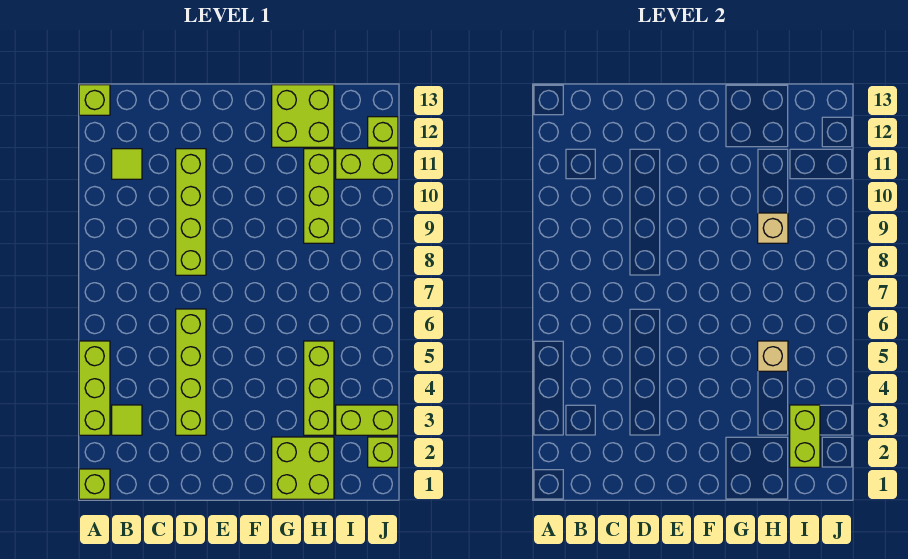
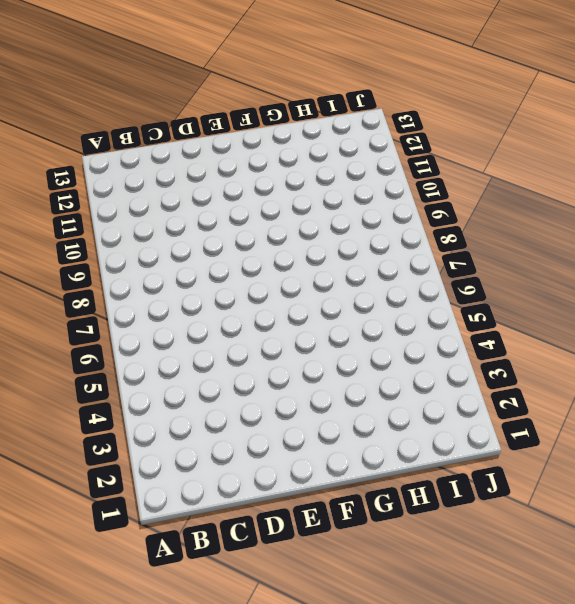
none -> lime 1x1 brick [79,469,110,499]
none -> lime 1x3 brick [79,341,110,435]
none -> lime 1x1 brick [79,85,110,115]

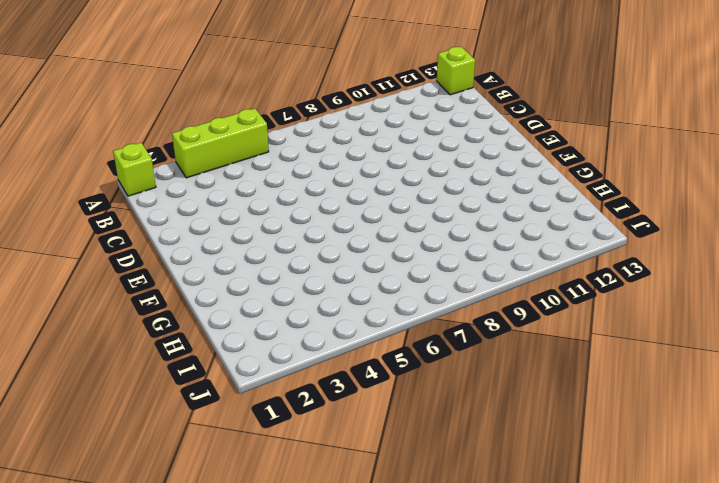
none -> lime 1x1 tile [112,405,142,435]
none -> lime 1x1 tile [112,149,142,179]
none -> lime 1x4 brick [176,309,206,435]

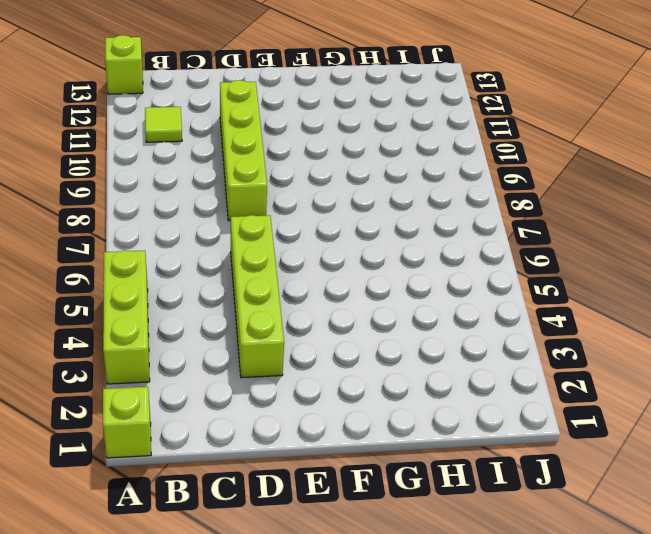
none -> lime 1x1 tile [112,405,142,435]
none -> lime 2x2 brick [272,437,334,499]
none -> lime 2x2 brick [272,85,334,147]

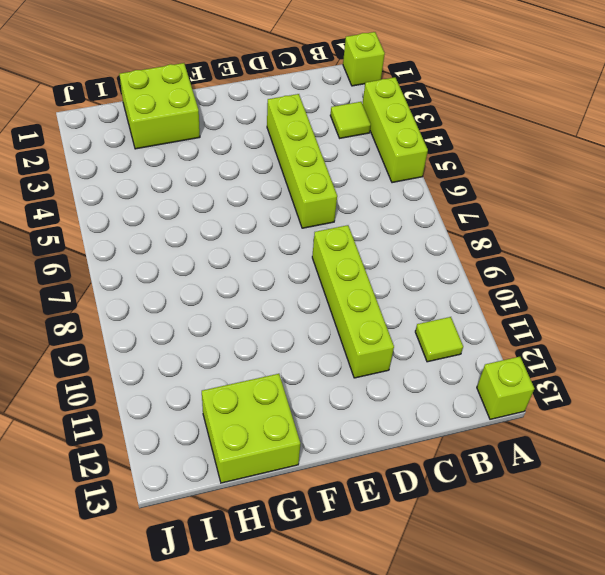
none -> lime 1x3 brick [304,341,334,435]
none -> lime 1x3 brick [304,149,334,243]
none -> lime 1x2 brick [336,405,398,435]

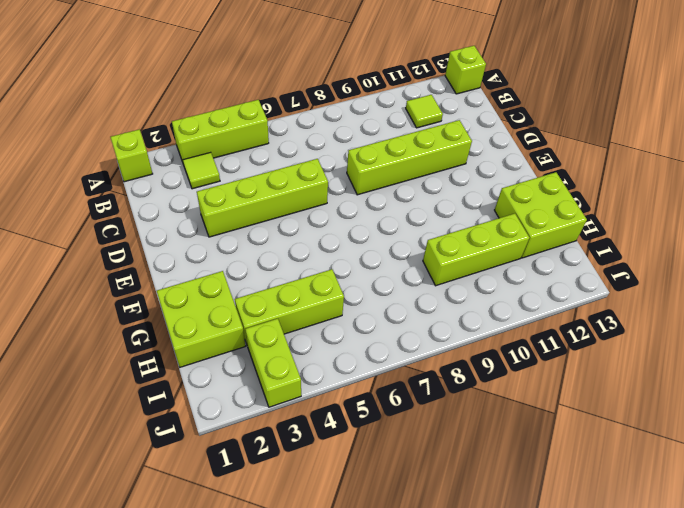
none -> lime 1x2 brick [336,149,398,179]
none -> lime 1x1 brick [368,437,398,467]
none -> lime 1x1 brick [368,117,398,147]

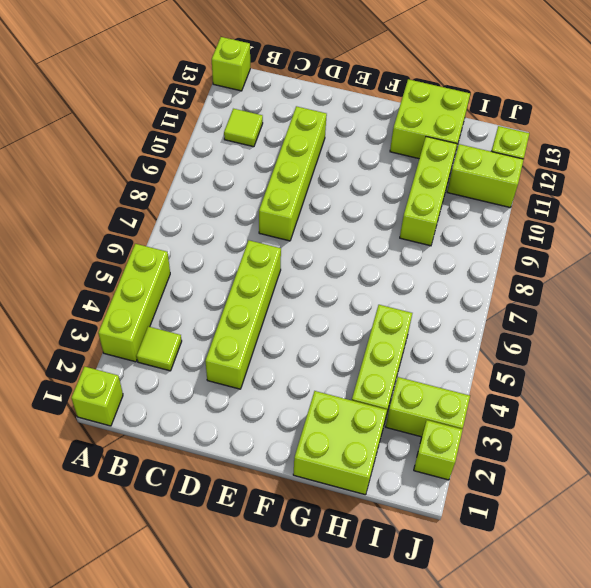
none -> tan 1x1 brick [758,341,788,371]
none -> tan 1x1 brick [758,213,788,243]
none -> lime 1x2 brick [790,405,820,467]

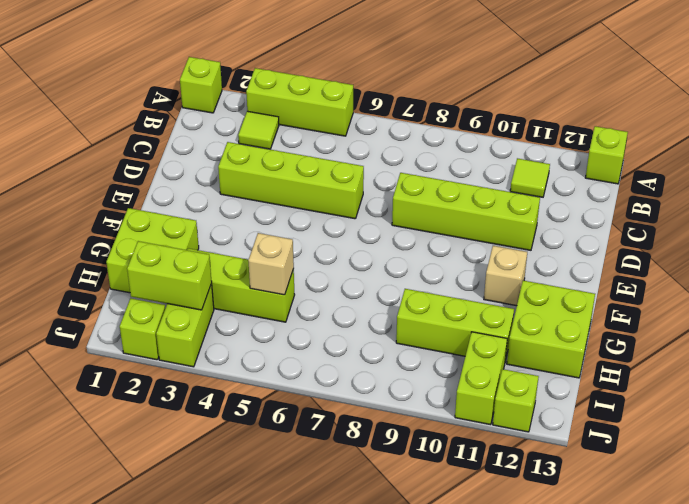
tan 1x1 brick [484,246,527,306] -> tan 1x1 brick moved to [758,213,788,243]

